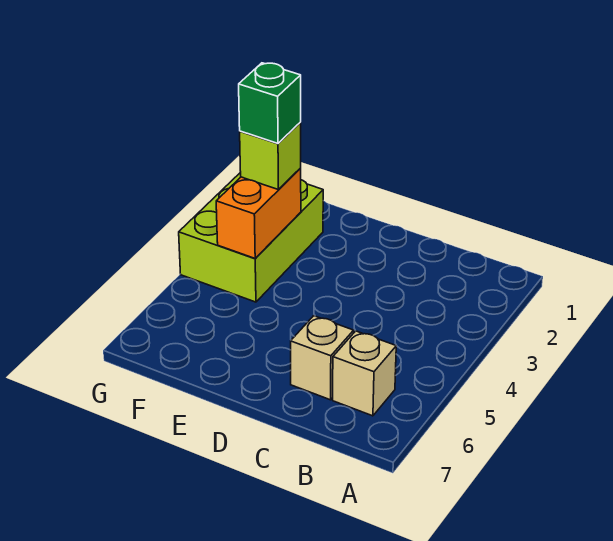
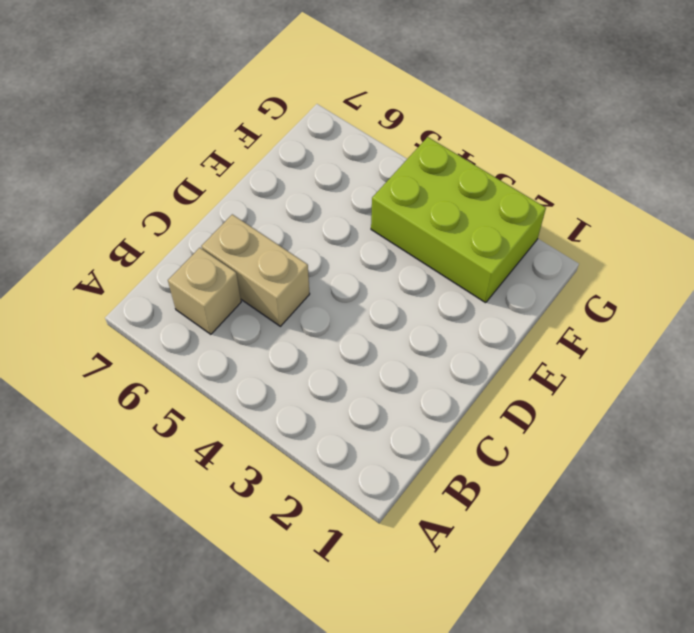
tan 1x2 brick [201,214,310,326] -> tan 1x1 brick [291,316,354,400]
none -> orange 1x2 brick [216,168,301,258]
none -> lime 1x1 brick [240,122,301,190]

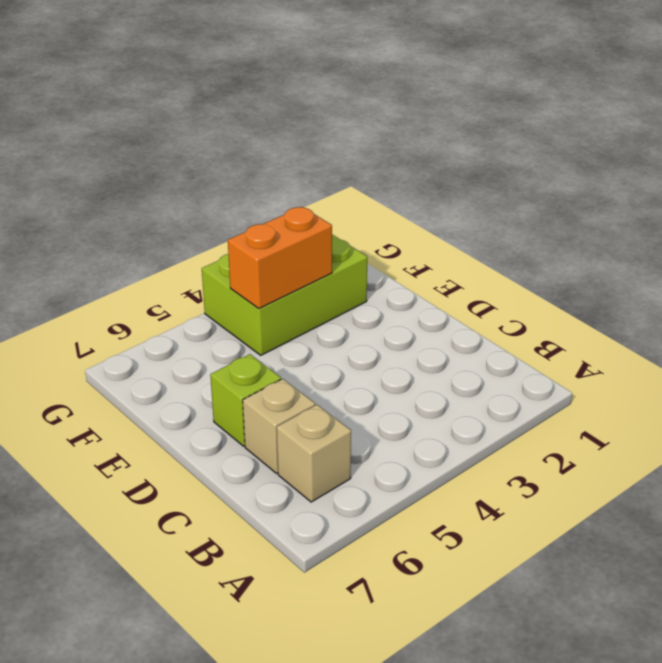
lime 1x1 brick [210,354,281,446] -> lime 1x1 brick moved to [240,122,301,190]
none -> green 1x1 brick [239,63,301,143]

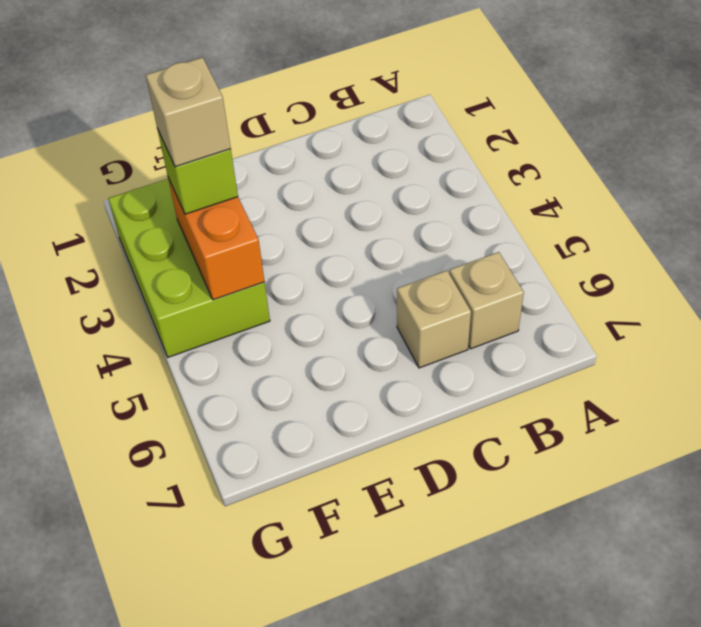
tan 1x1 brick [146,57,231,167] -> green 1x1 brick [239,63,301,143]

